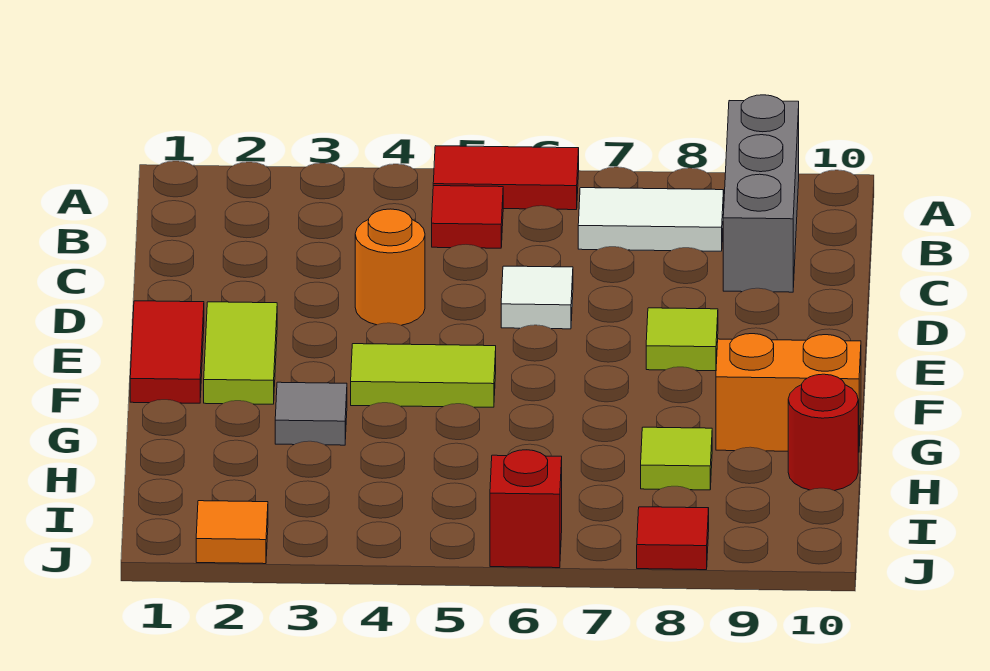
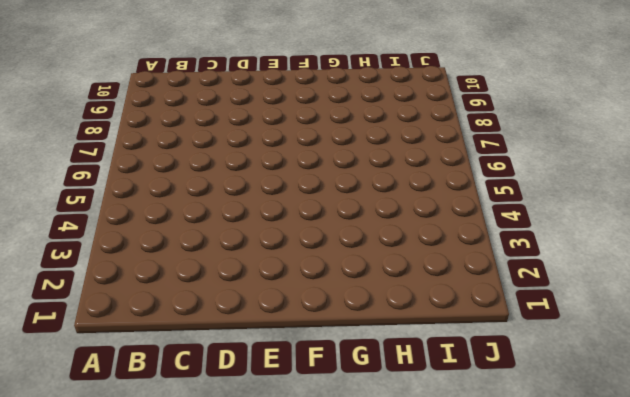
none -> red 1x2 tile [433,146,579,210]
none -> grey 1x3 brick [723,95,799,292]
none -> red 1x1 tile [432,186,503,248]

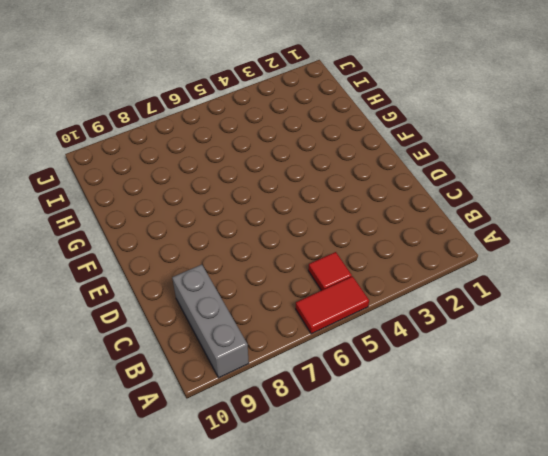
none -> white 1x2 tile [578,188,724,251]
none -> orange 1x1 round brick [355,209,425,325]
none -> white 1x1 tile [501,266,573,329]

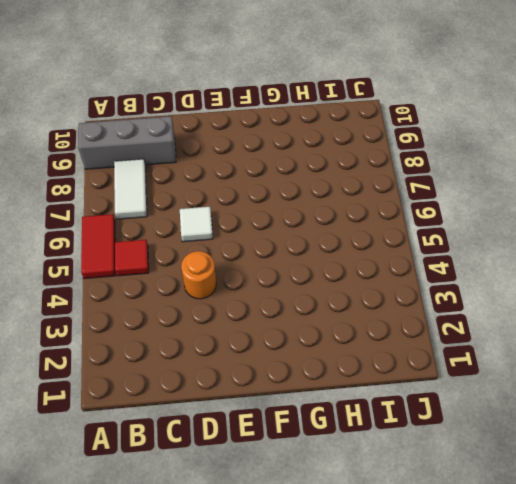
none -> red 1x2 tile [130,301,204,403]
none -> lime 1x2 tile [204,302,277,404]
none -> lime 1x1 tile [646,308,718,371]

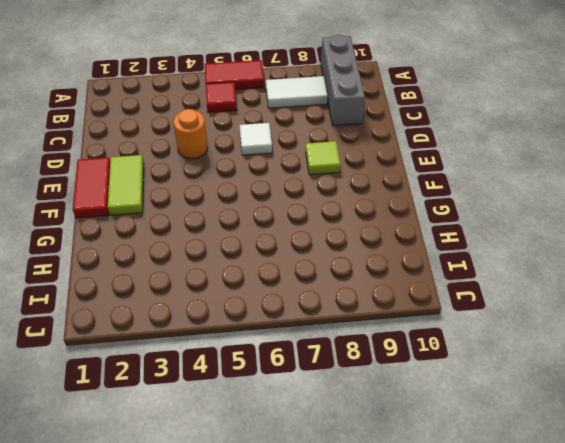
none -> lime 1x2 tile [351,344,496,407]
none -> grey 1x1 tile [275,382,347,445]
none -> orange 1x2 brick [716,334,861,452]

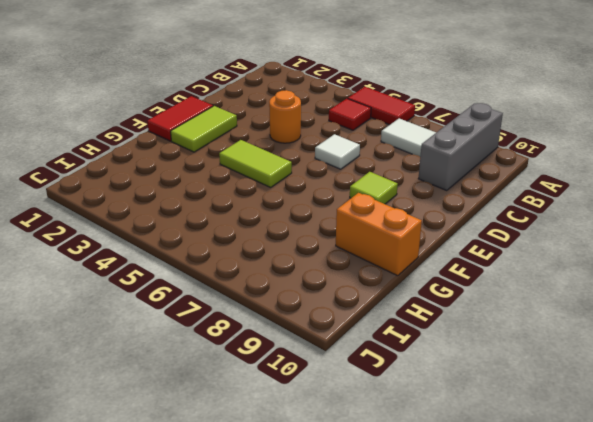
none -> grey 1x1 tile [275,382,347,445]
none -> lime 1x1 tile [641,427,712,490]
none -> red 1x1 round brick [788,374,858,491]

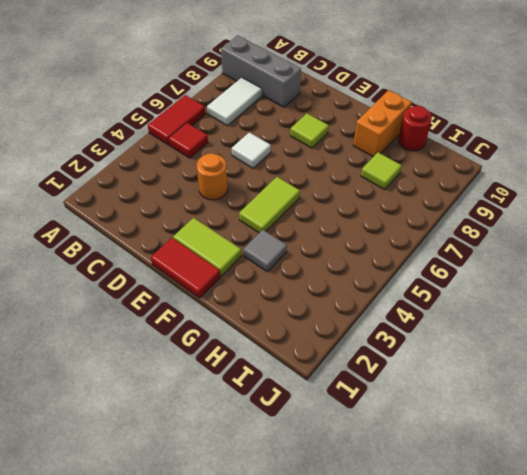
none -> orange 1x1 tile [196,501,268,564]
none -> red 1x1 brick [490,450,562,568]
none -> red 1x1 tile [637,507,709,570]

